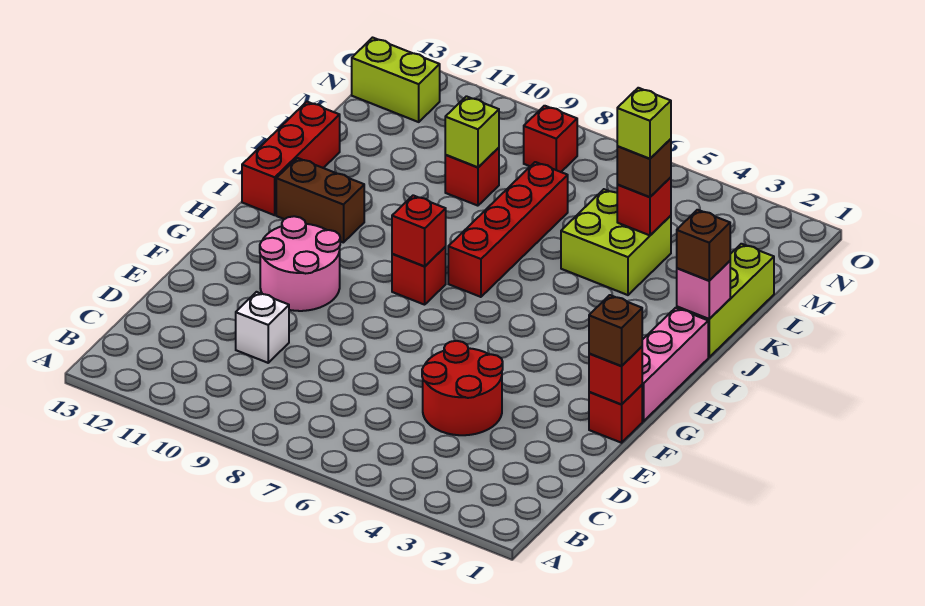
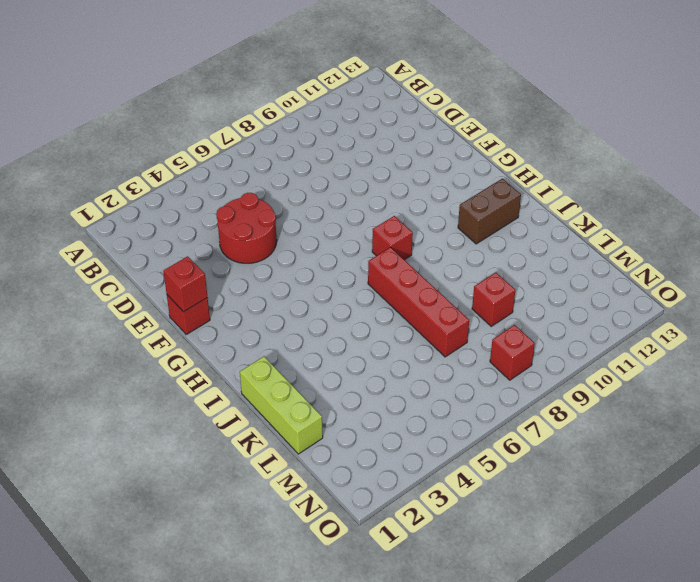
none -> white 1x1 brick [236,292,289,363]
none -> pink 2x2 round brick [260,216,340,311]
none -> pink 1x3 brick [642,308,708,421]

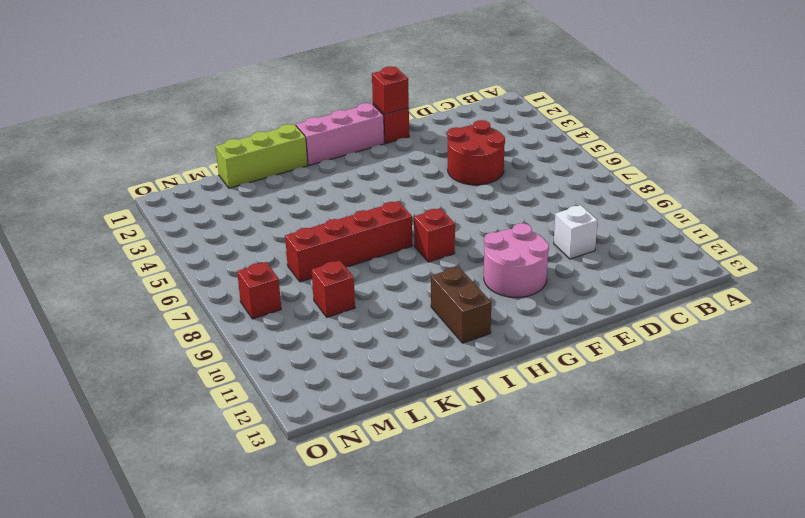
none -> red 1x3 brick [242,102,340,215]
none -> lime 2x2 brick [561,189,671,295]
none -> lime 1x2 brick [352,38,440,122]

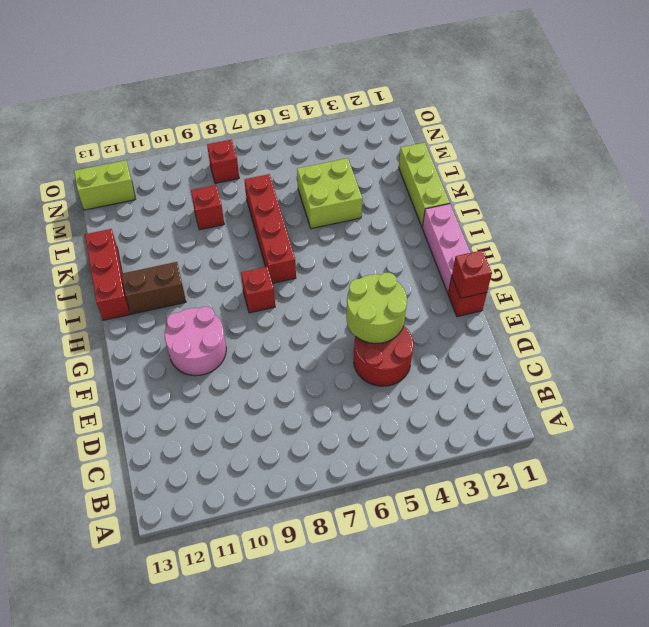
lime 2x2 round brick [346,273,407,343] -> none
none -> white 1x1 brick [236,292,289,363]
none -> red 1x1 brick [392,195,446,266]
none -> pink 1x1 brick [677,261,730,319]

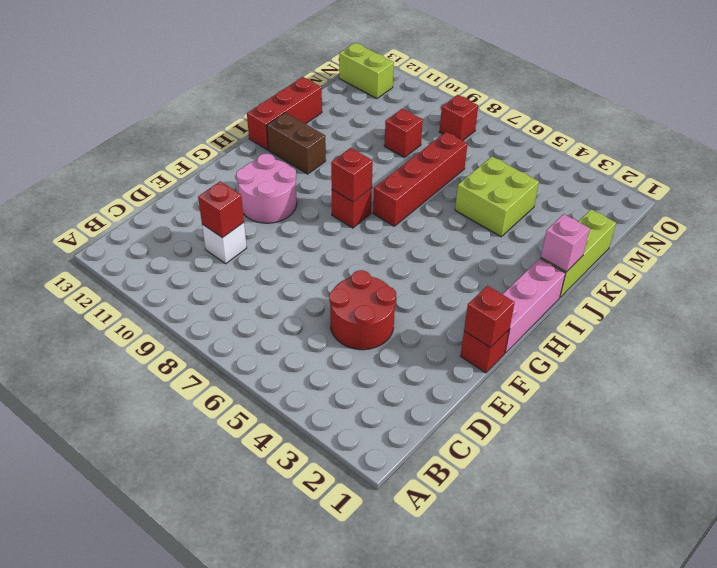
red 1x1 brick [198,181,244,238] -> red 1x1 brick moved to [617,177,671,235]
none -> lime 1x1 brick [445,96,499,167]
none -> brown 1x1 brick [589,295,642,366]
none -> brown 1x1 brick [677,210,730,281]

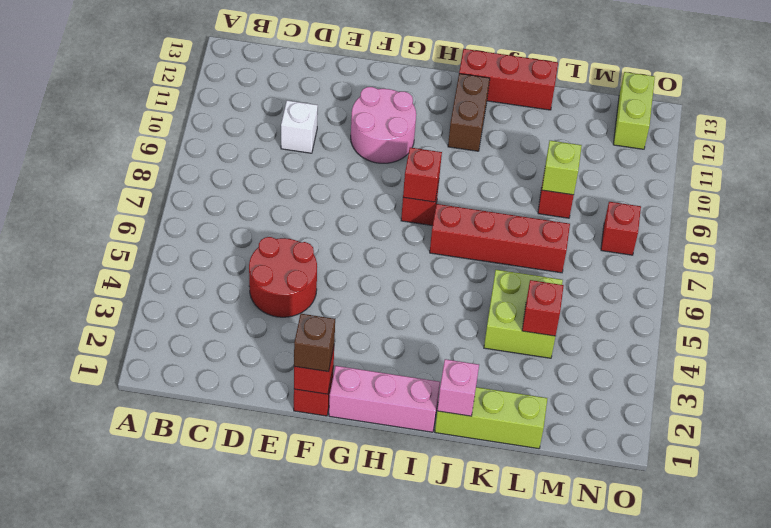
none -> brown 1x1 brick [677,210,730,281]
none -> brown 1x1 brick [617,139,671,197]
none -> lime 1x1 brick [617,88,671,159]

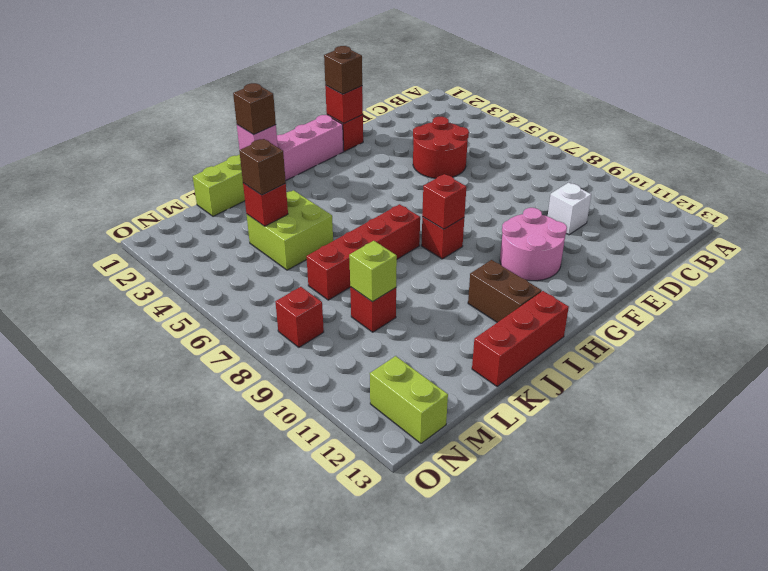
none -> lime 1x1 brick [617,88,671,159]

